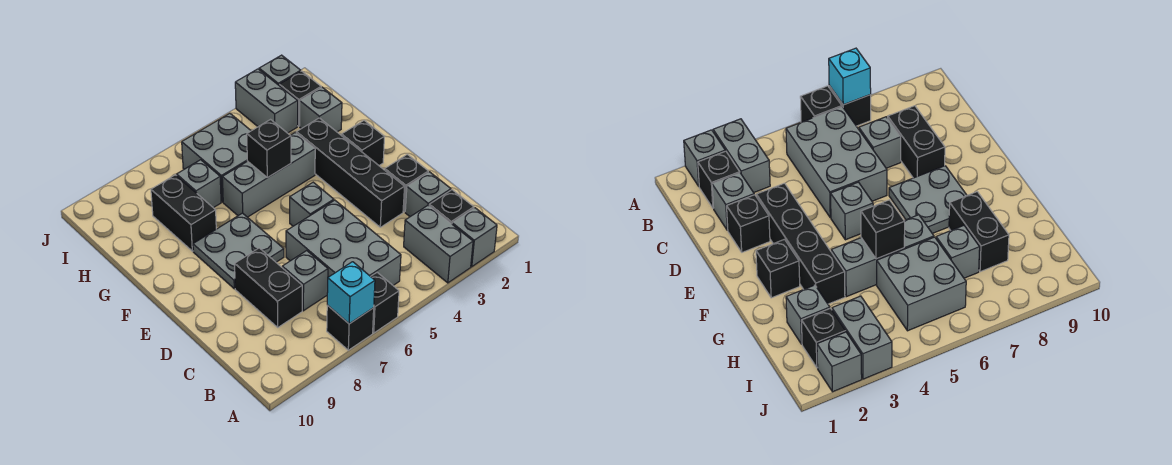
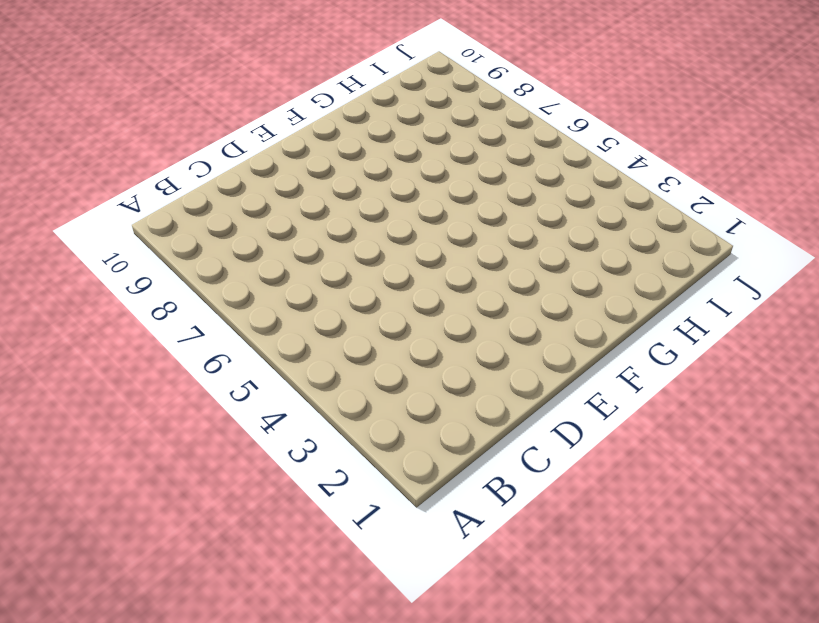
none -> grey 1x1 brick [452,208,497,267]
none -> grey 1x2 brick [404,205,473,283]
none -> black 1x1 brick [371,273,399,333]

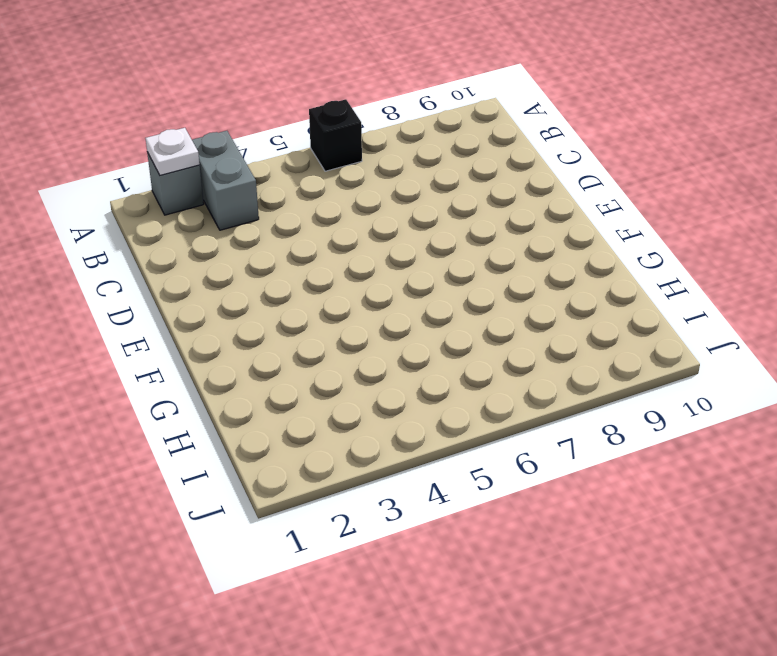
white 1x1 plate [146,128,200,175] -> none
none -> black 1x1 brick [327,305,374,350]
none -> black 1x1 brick [429,190,474,224]
none -> grey 2x3 brick [286,200,401,285]

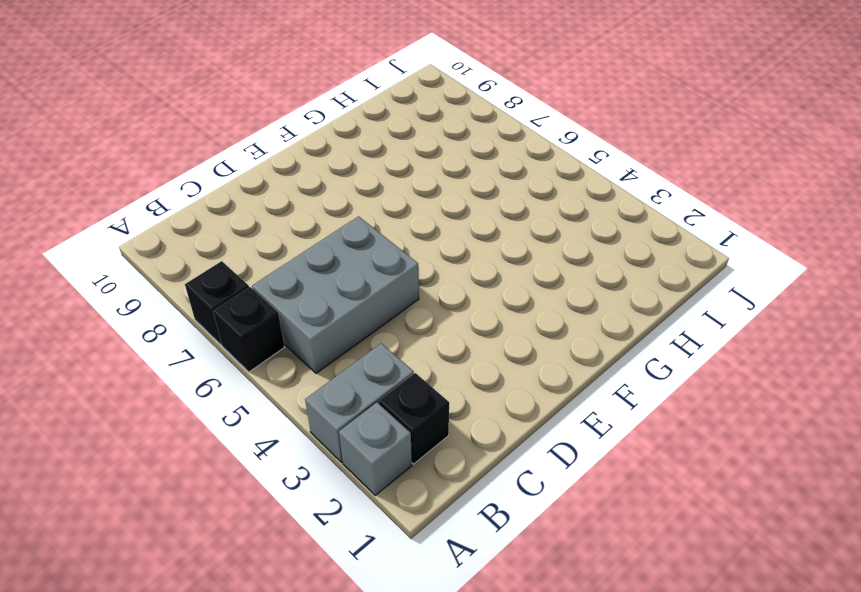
none -> grey 1x1 brick [405,172,451,217]
none -> grey 1x1 brick [282,251,328,311]
none -> black 1x2 brick [235,248,302,327]

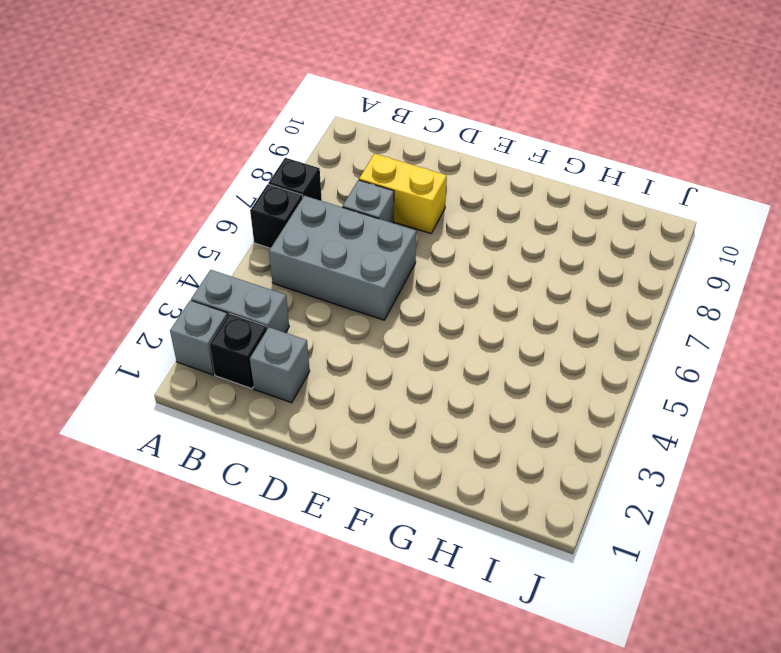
yellow 1x2 brick [359,154,447,234] -> black 1x2 brick [235,248,302,327]
none -> black 1x1 brick [385,154,428,212]
none -> black 1x4 brick [296,118,405,227]
none -> grey 1x1 brick [290,182,334,226]

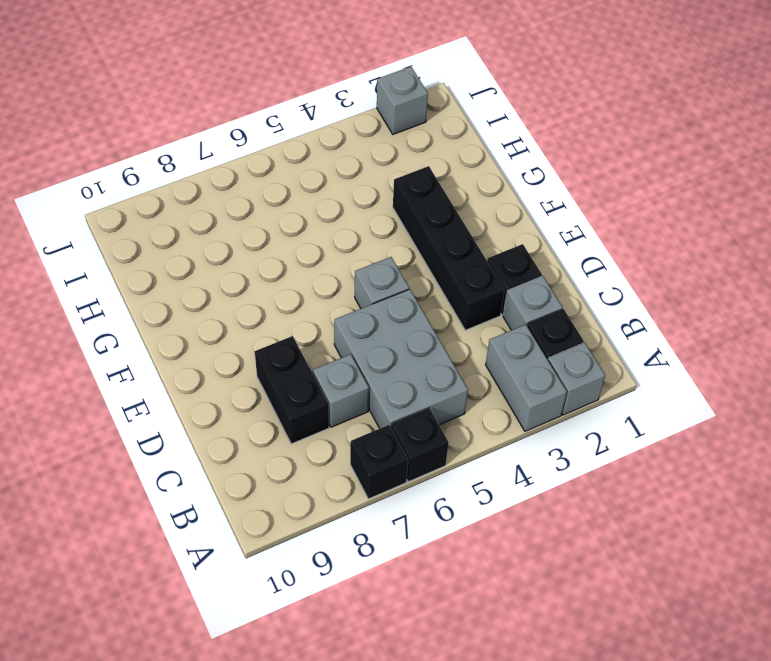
none -> grey 2x2 plate [193,213,284,289]
none -> black 1x1 brick [341,121,384,165]
none -> grey 1x3 brick [222,133,315,217]

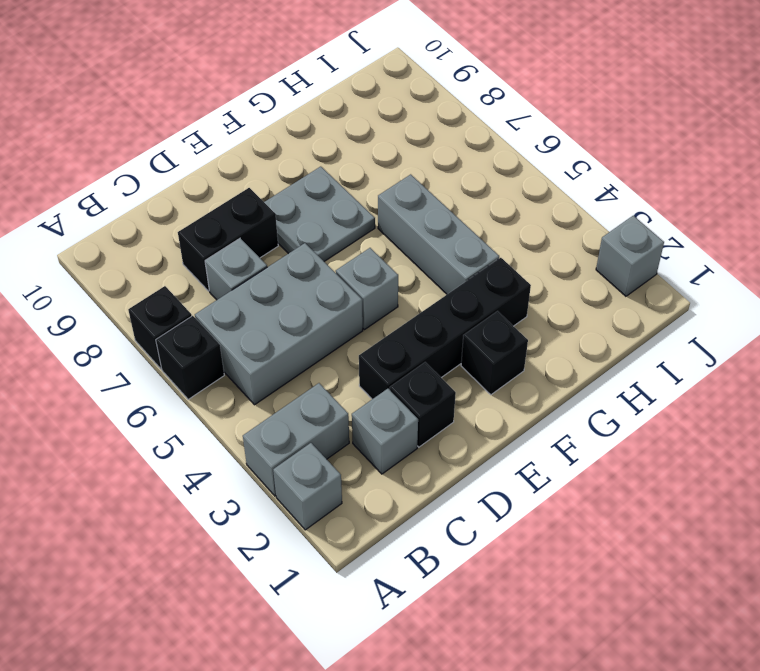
none -> black 1x1 brick [429,190,474,224]
none -> black 1x2 brick [151,175,216,251]
none -> grey 1x1 brick [300,87,342,132]

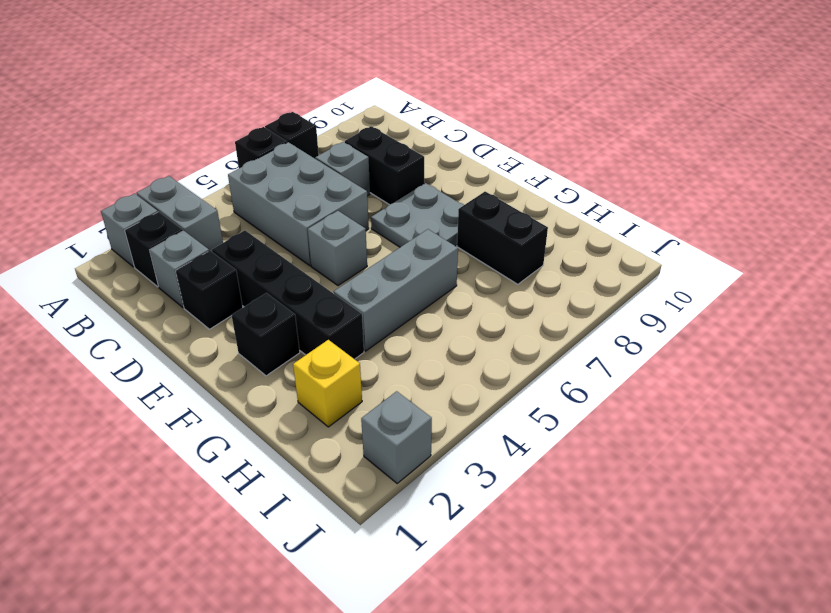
yellow 1x1 brick [293,340,362,427] -> grey 1x1 brick [300,87,342,132]
none -> grey 2x2 brick [182,113,251,202]
none -> grey 1x1 brick [177,160,221,208]
none -> black 1x1 brick [279,71,321,126]

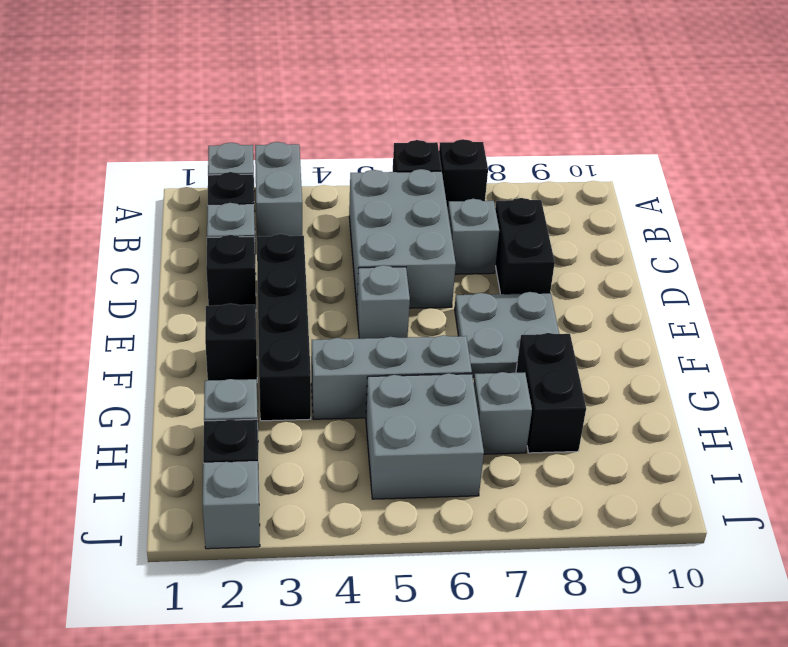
none -> grey 1x2 brick [235,69,298,133]
none -> cyan 1x1 brick [327,262,375,324]
none -> black 1x1 brick [247,120,291,178]

